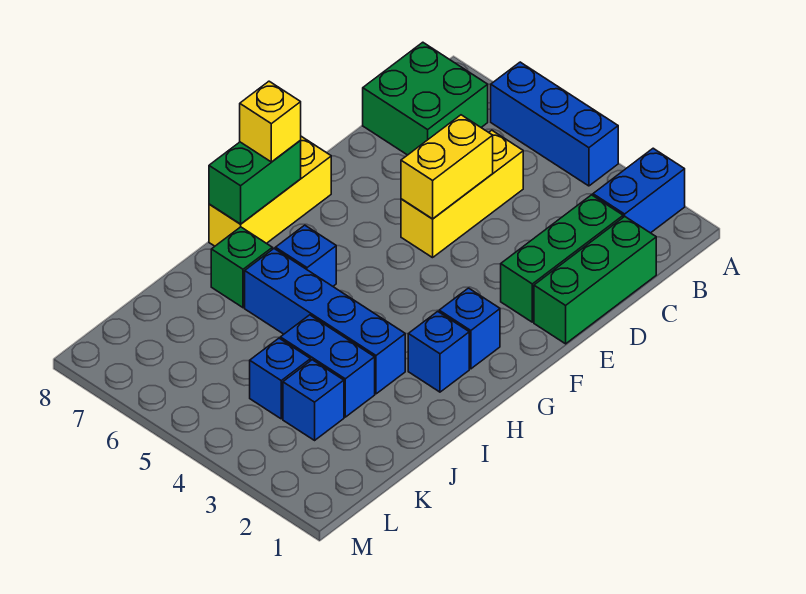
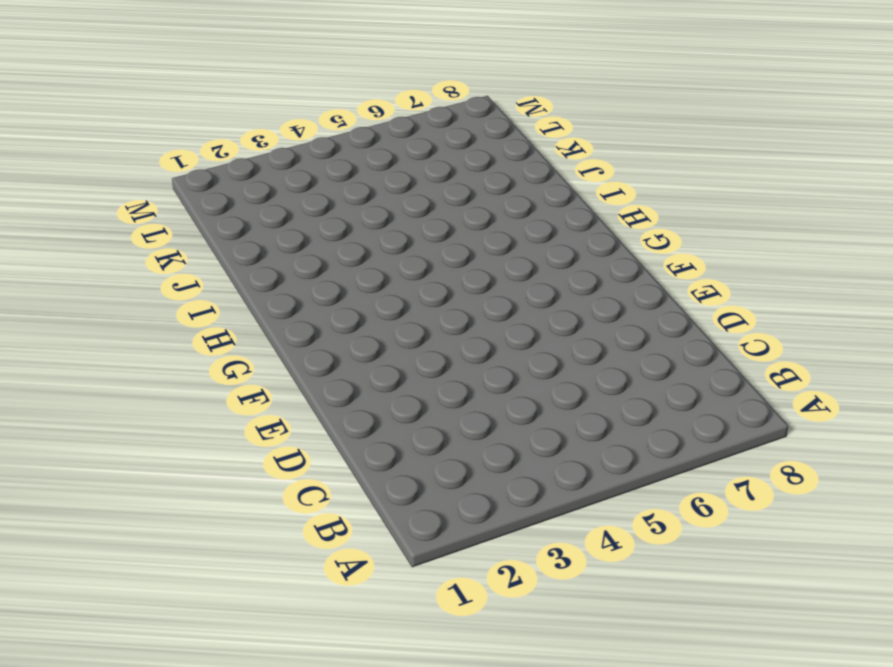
none -> blue 1x2 brick [593,148,685,233]
none -> blue 1x3 brick [491,62,618,186]
none -> green 2x2 brick [363,42,488,155]

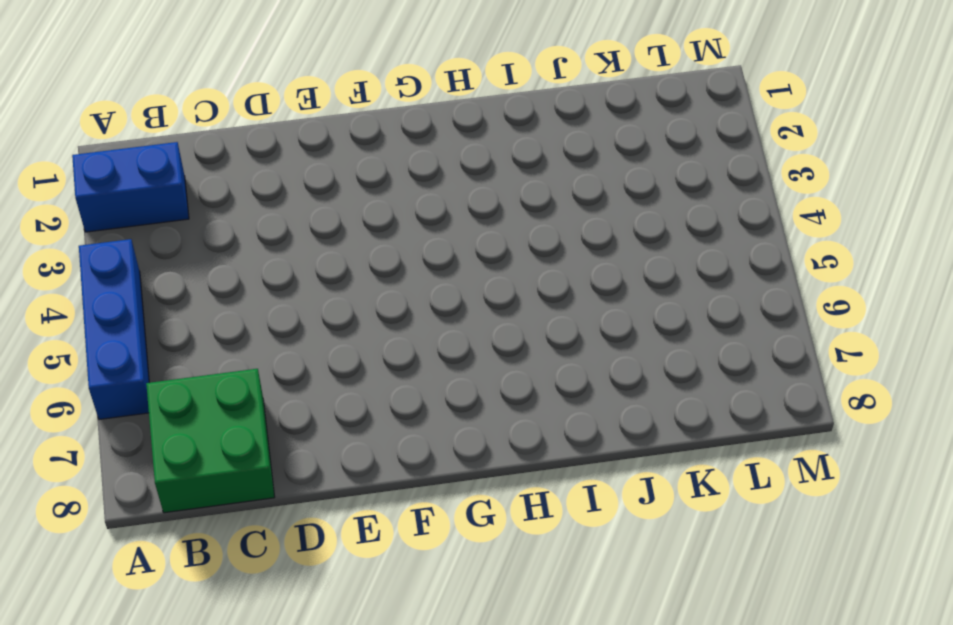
none -> green 1x3 brick [534,217,656,344]
none -> green 1x3 brick [501,195,623,322]
none -> yellow 1x3 brick [401,130,523,258]

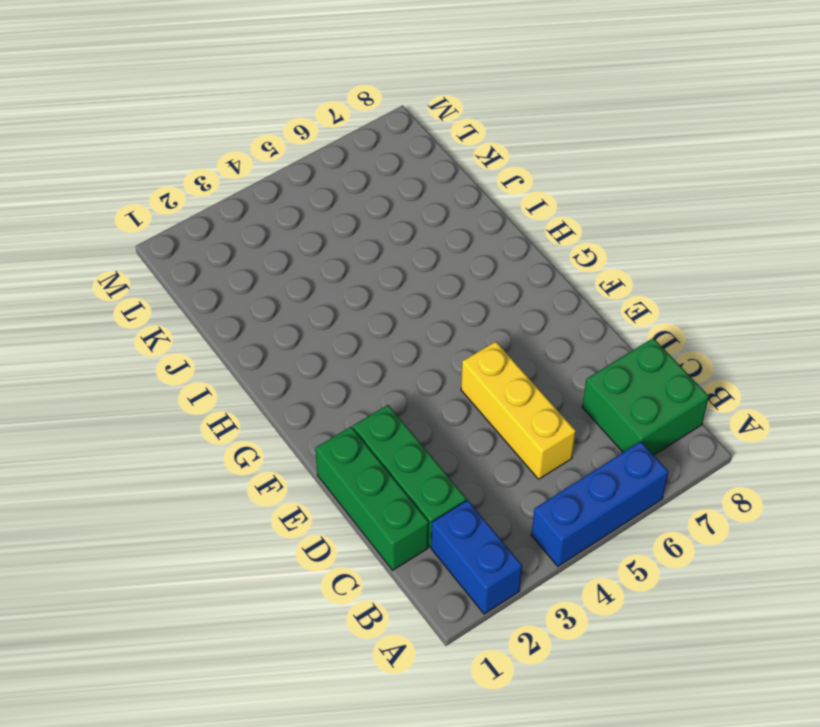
none -> yellow 1x3 brick [209,136,331,246]
none -> blue 1x1 brick [439,288,500,369]
none -> blue 1x1 brick [408,311,469,392]

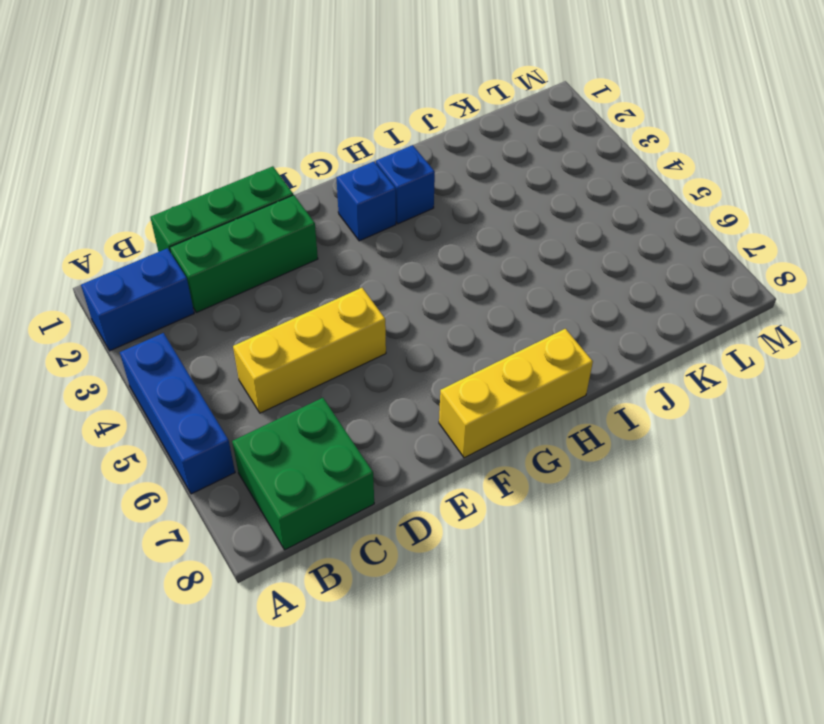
none -> blue 1x1 brick [275,225,336,286]
none -> blue 1x4 brick [245,249,405,394]
none -> green 1x1 brick [211,227,272,308]

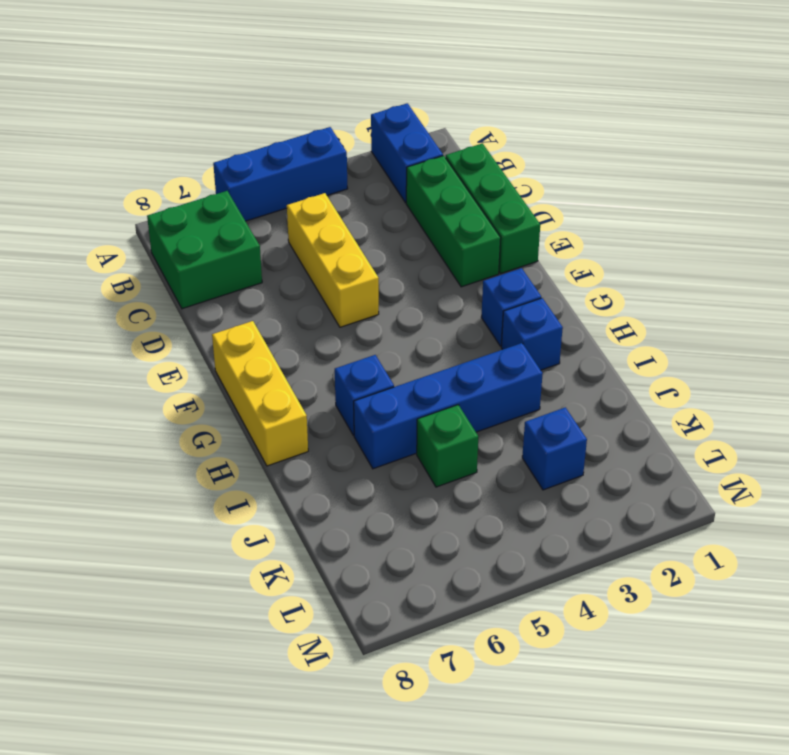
green 1x1 brick [417,405,478,487] -> green 1x1 brick moved to [211,227,272,308]
none -> blue 1x2 brick [280,315,375,417]
none -> blue 1x1 brick [250,338,311,419]
none -> yellow 1x2 brick [401,115,493,219]

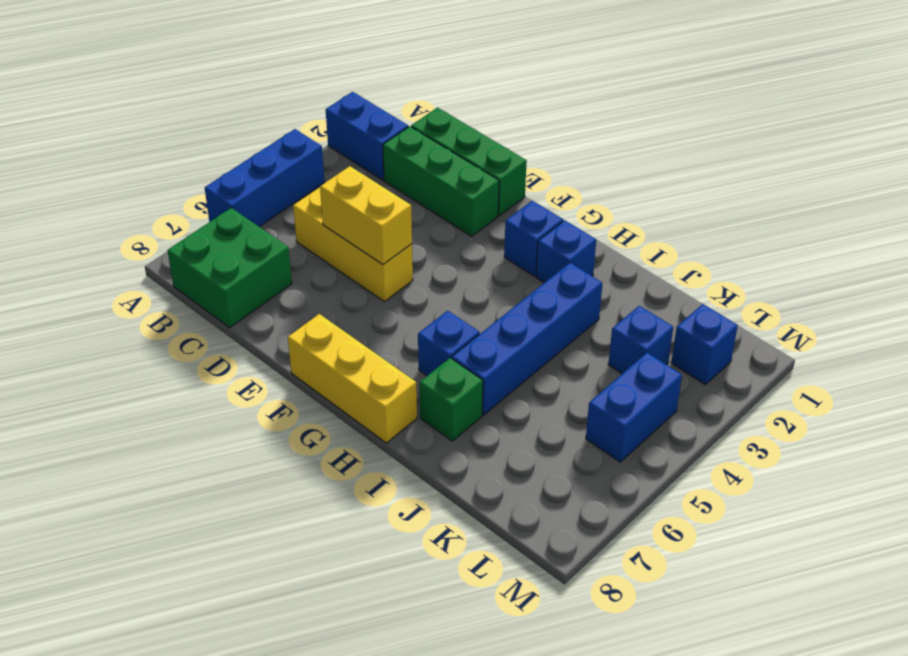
blue 1x1 brick [671,304,738,385] -> blue 1x1 brick moved to [250,338,311,419]
blue 1x2 brick [586,353,682,462] -> blue 1x2 brick moved to [280,315,375,417]
none -> green 1x2 brick [209,141,301,224]
none -> yellow 1x1 brick [240,81,301,162]

